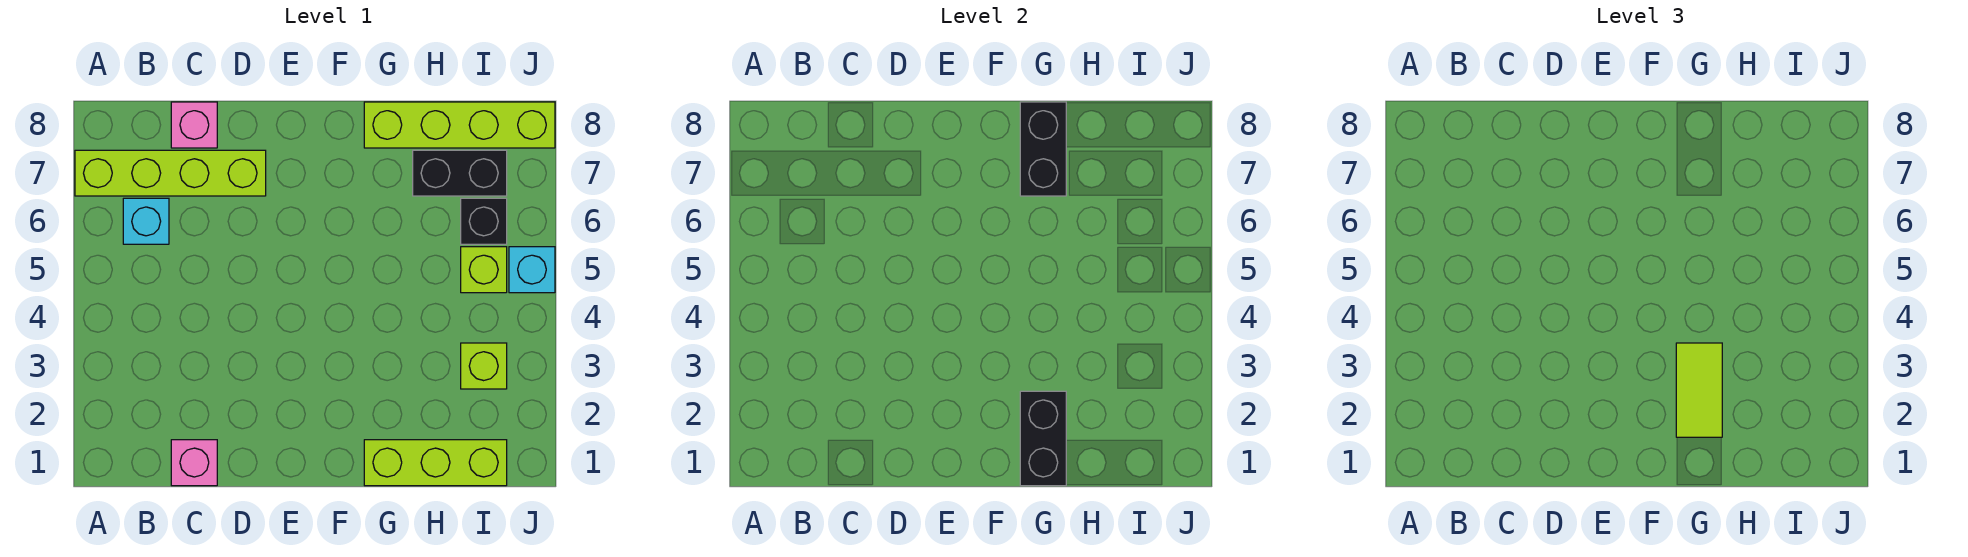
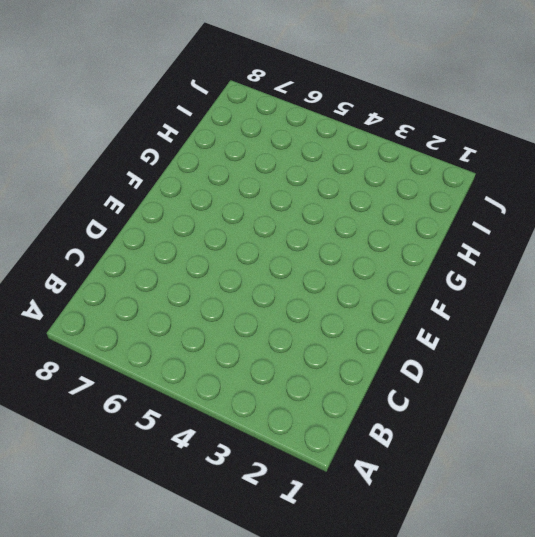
none -> lime 1x4 brick [75,150,266,196]
none -> cyan 1x1 brick [123,198,169,244]
none -> pink 1x1 brick [171,440,217,486]

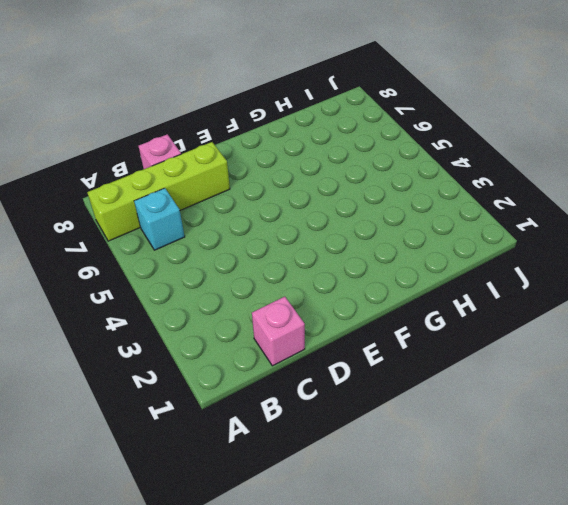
none -> lime 1x3 brick [364,440,507,486]
none -> lime 1x4 brick [364,102,555,148]
none -> black 1x2 brick [413,150,507,196]

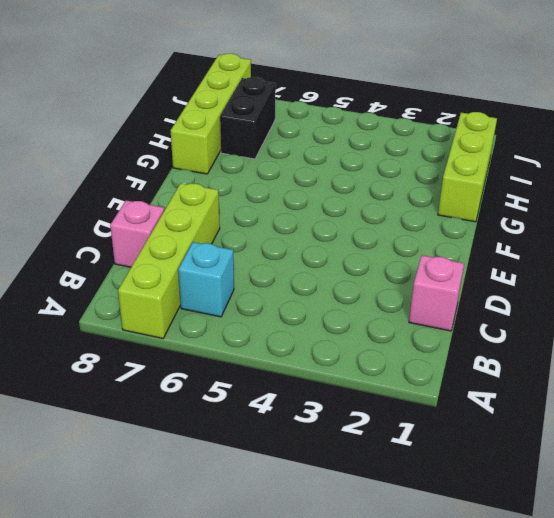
none -> lime 1x1 brick [461,343,507,389]
none -> lime 1x1 brick [461,247,507,293]
none -> black 1x1 brick [461,198,507,244]

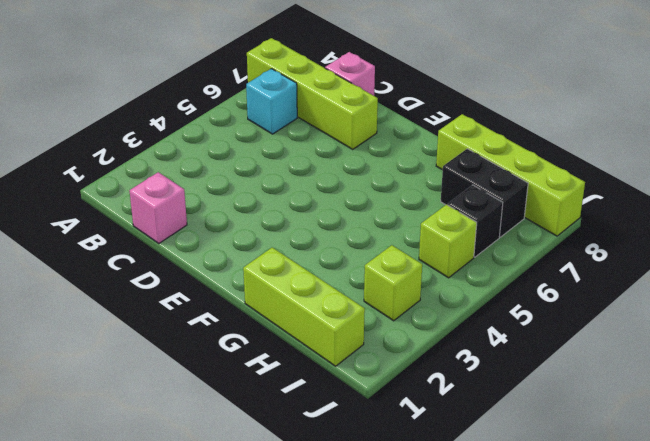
none -> cyan 1x1 brick [509,247,555,293]
none -> black 1x2 brick [1020,391,1066,486]
none -> black 1x2 brick [1020,102,1066,196]

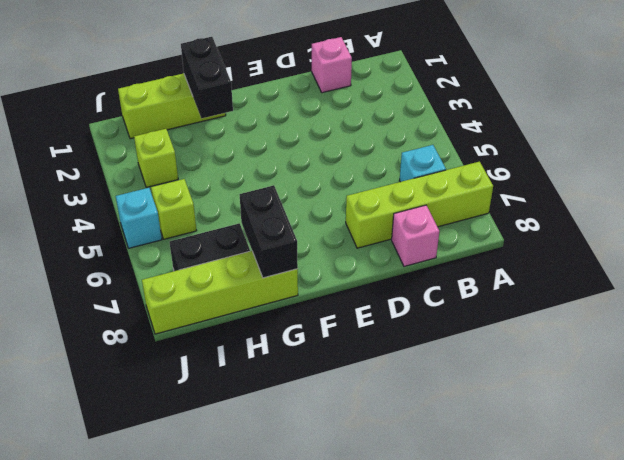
none -> black 1x1 brick [461,198,507,244]
none -> lime 1x2 tile [1676,343,1722,437]

